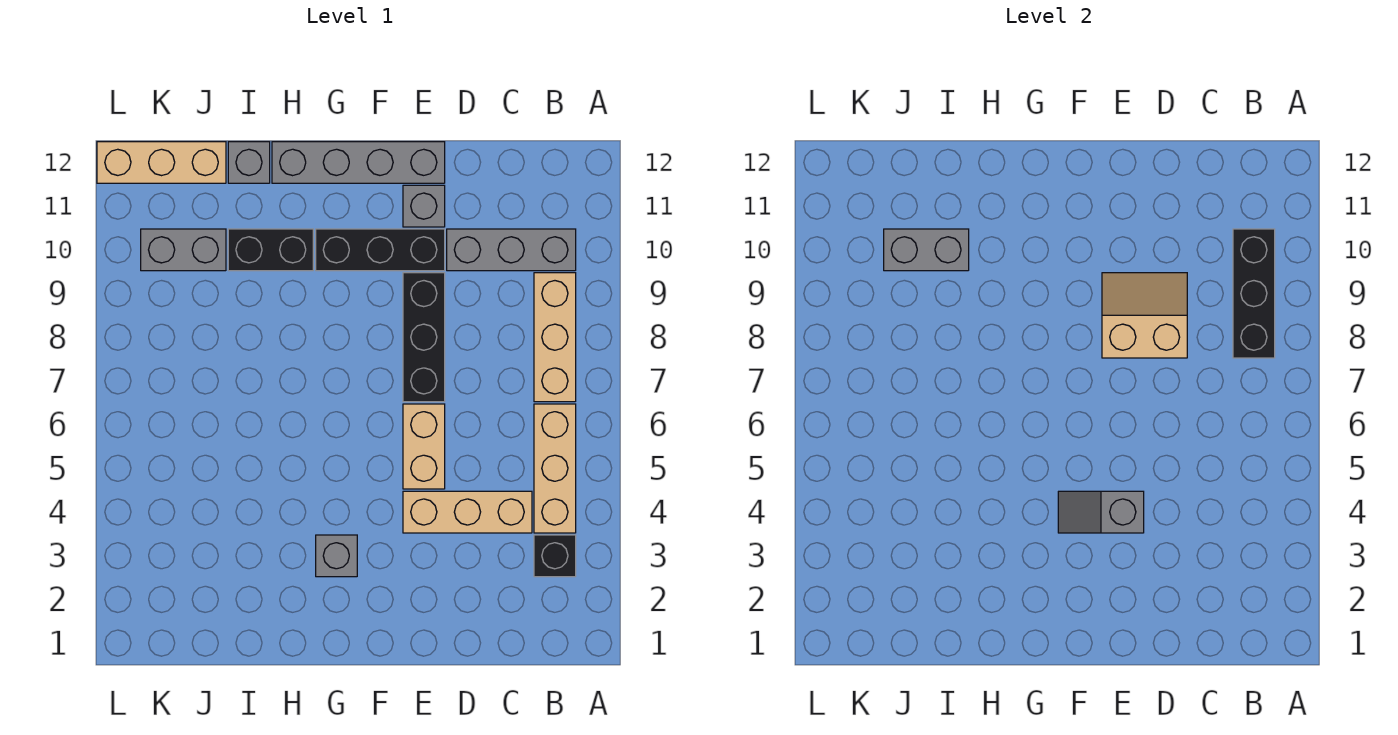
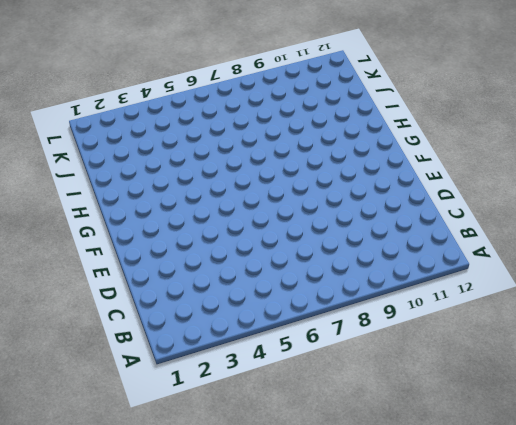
none -> black 1x1 brick [534,535,576,577]
none -> tan 1x3 brick [534,404,576,533]
none -> tan 1x3 brick [534,273,576,402]

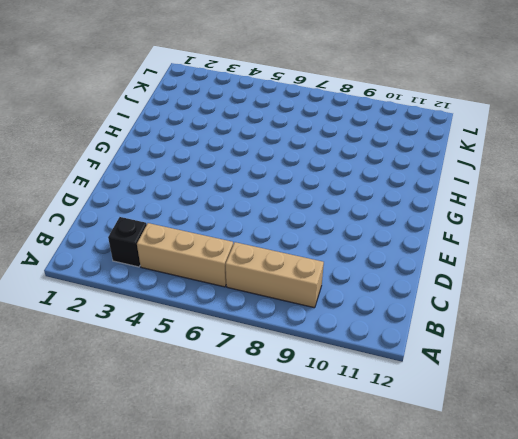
none -> grey 1x3 brick [447,229,576,271]
none -> tan 1x3 brick [403,491,532,533]
none -> tan 1x2 brick [403,404,445,489]

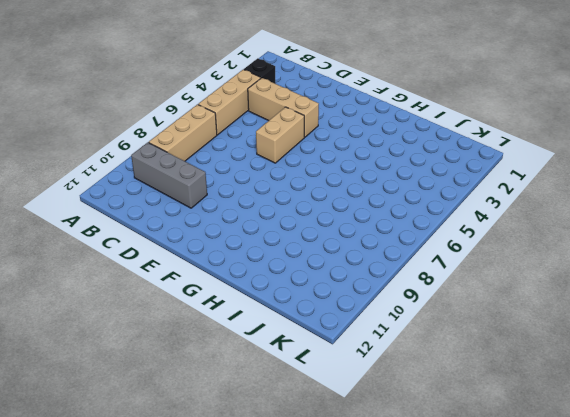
none -> black 1x3 brick [403,273,445,402]
none -> black 1x3 brick [316,229,445,271]
none -> grey 1x1 brick [403,185,445,227]

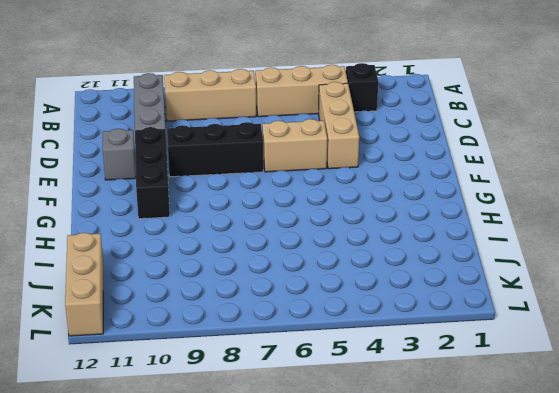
none -> grey 1x4 brick [272,142,445,183]
none -> grey 1x1 brick [316,535,357,577]
none -> black 1x2 brick [228,229,313,271]

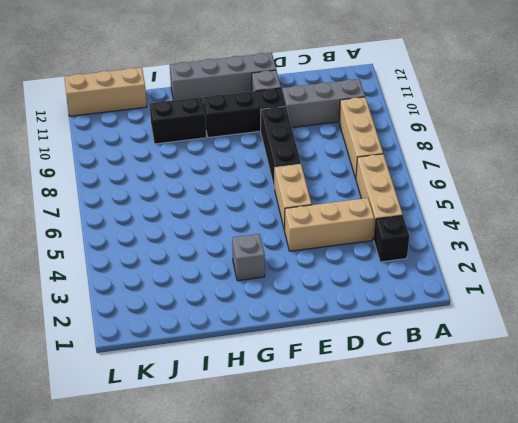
none -> grey 1x1 brick [228,142,270,183]
none -> grey 1x2 brick [141,229,226,271]
none -> black 1x3 brick [1233,229,1275,358]

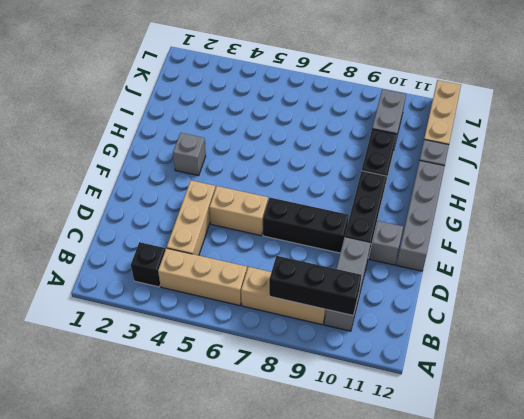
none -> tan 2x2 slope [1102,273,1187,358]
none -> grey 1x2 slope [1058,491,1144,533]
none -> grey 1x2 brick [884,229,969,271]

